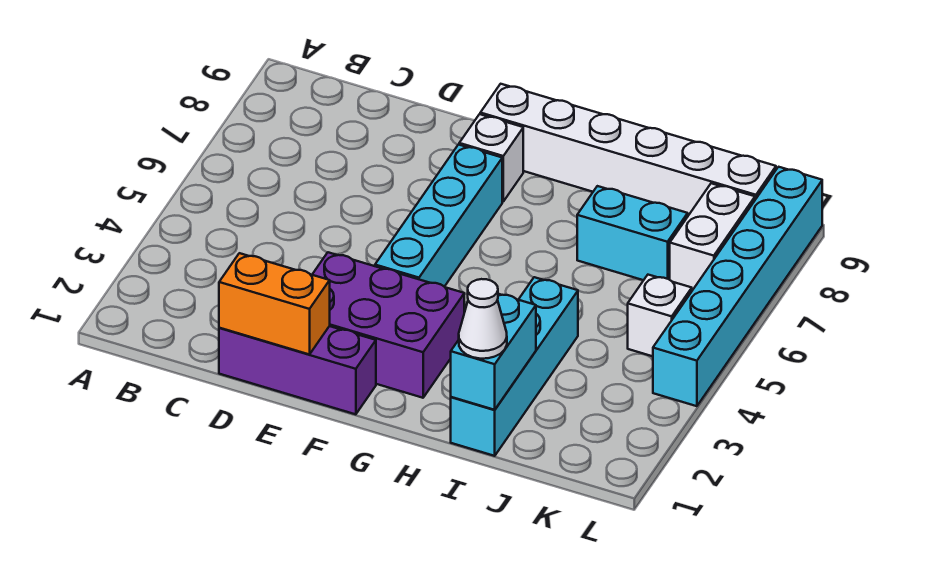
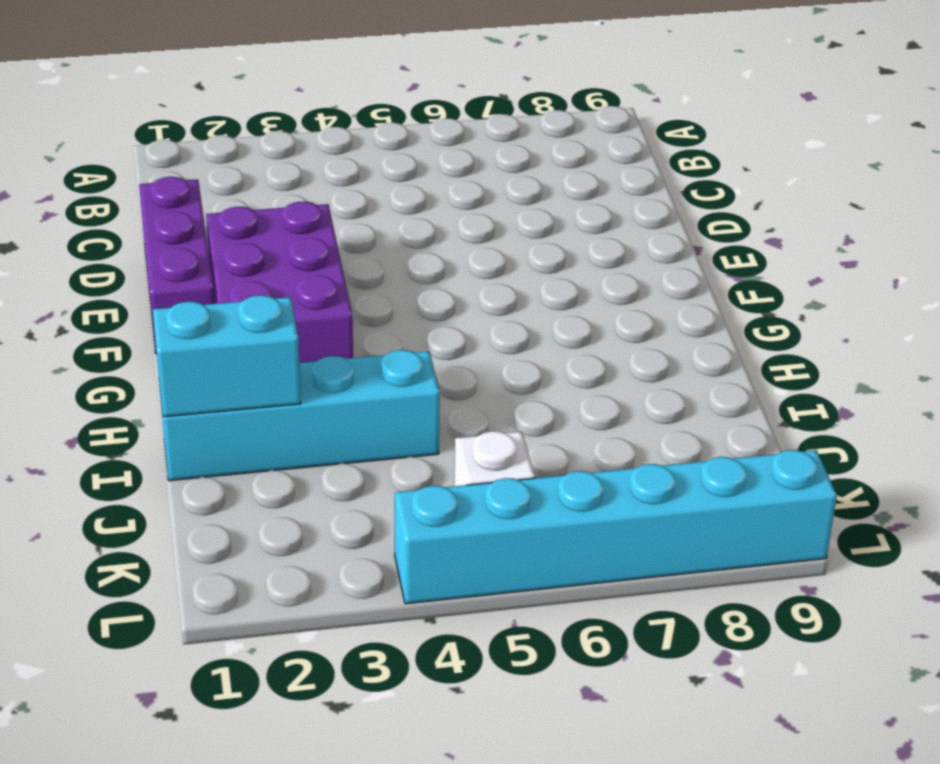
none -> cyan 1x4 brick [375,145,502,287]
none -> white 1x1 brick [459,114,523,201]
none -> white 1x6 brick [480,84,776,216]

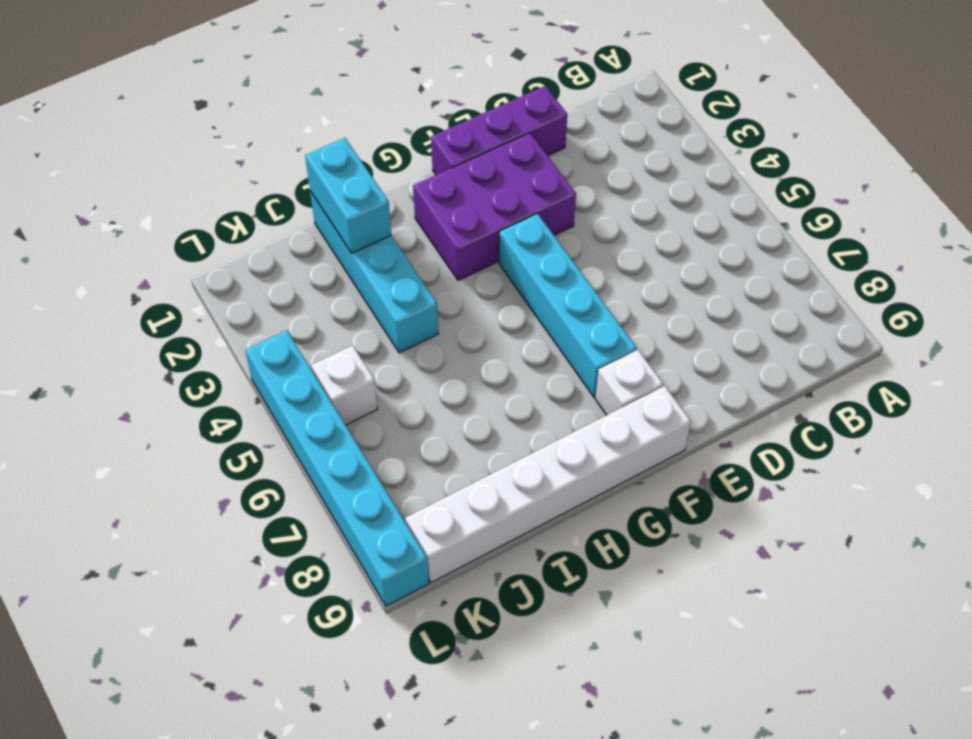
none -> cyan 1x2 brick [577,186,688,280]
none -> white 1x2 brick [670,183,755,290]
none -> orange 1x2 brick [219,253,330,355]

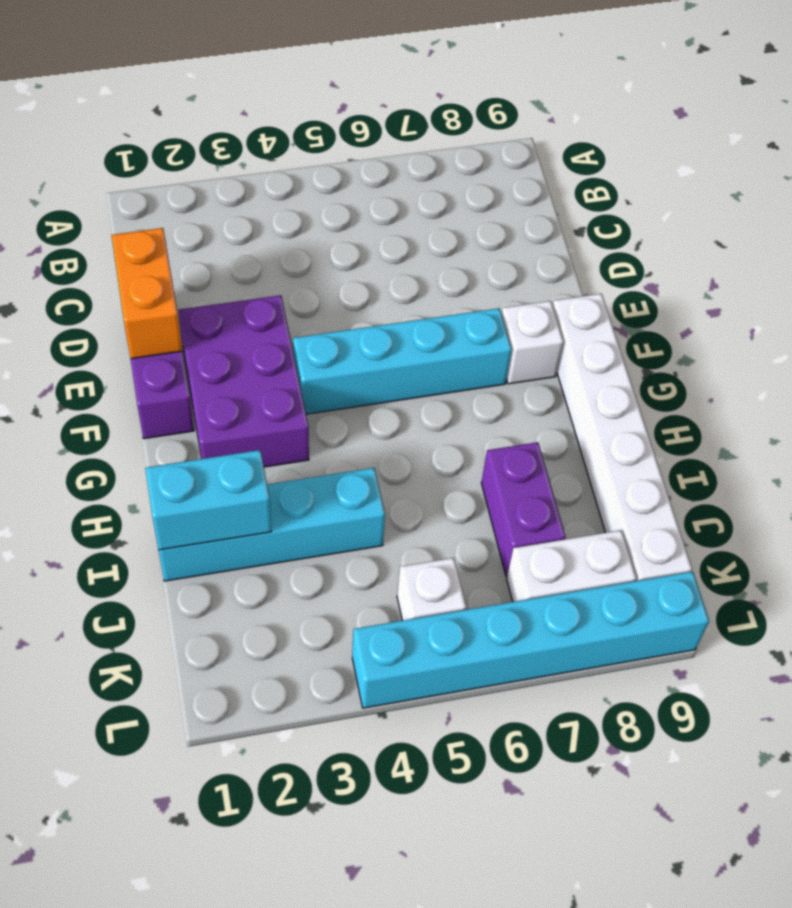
purple 1x2 brick [481,442,566,576] -> cyan 1x2 brick [577,186,688,280]
none -> white 1x1 cone [459,279,507,359]

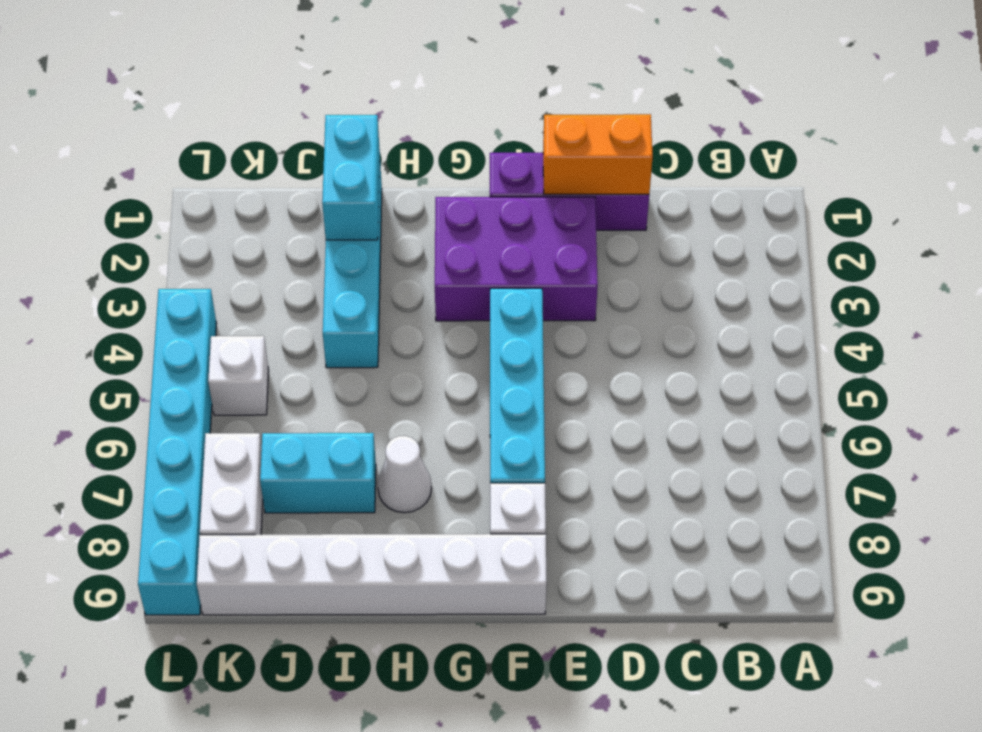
white 1x1 cone [378,436,432,513] -> white 1x1 cone moved to [459,279,507,359]

